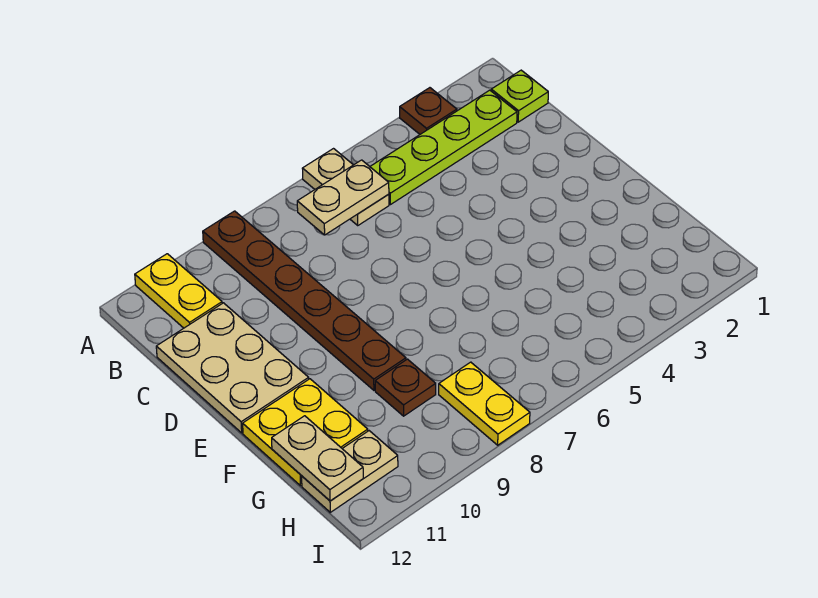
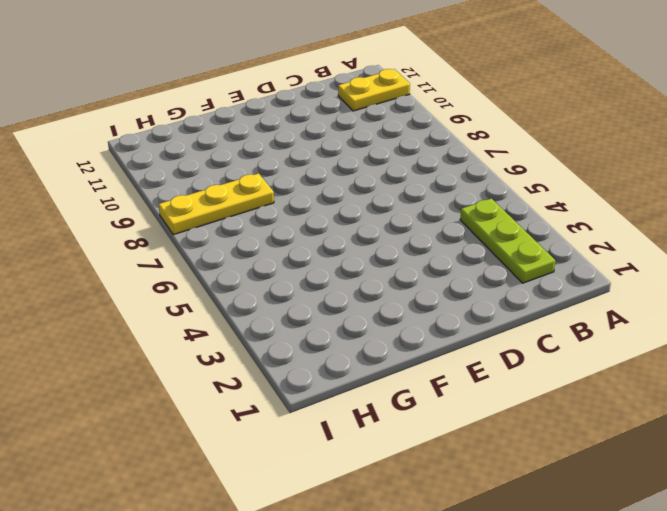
lime 1x3 plate [460,198,555,283] -> lime 1x4 plate [370,90,517,205]
yellow 1x3 plate [159,173,274,235] -> yellow 1x2 plate [439,362,530,445]
none -> brown 1x1 plate [400,88,457,134]
none -> tan 1x2 plate [302,149,389,225]
none -> brown 1x6 plate [203,211,406,390]

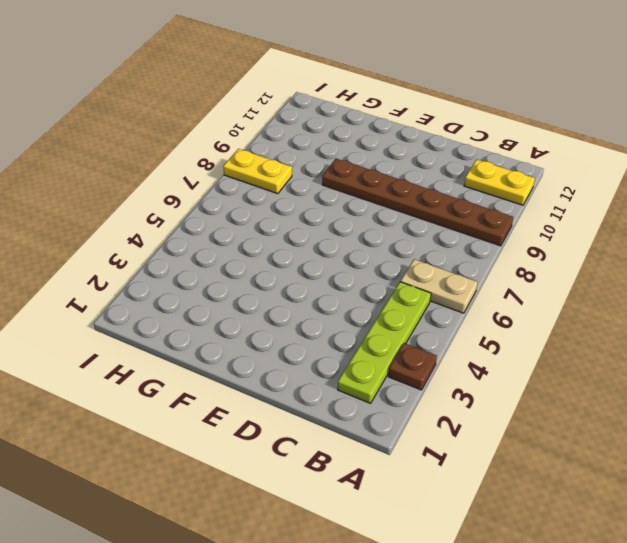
none -> lime 1x1 plate [491,70,548,122]
none -> tan 2x3 plate [156,303,309,433]
none -> yellow 2x2 plate [243,379,368,486]

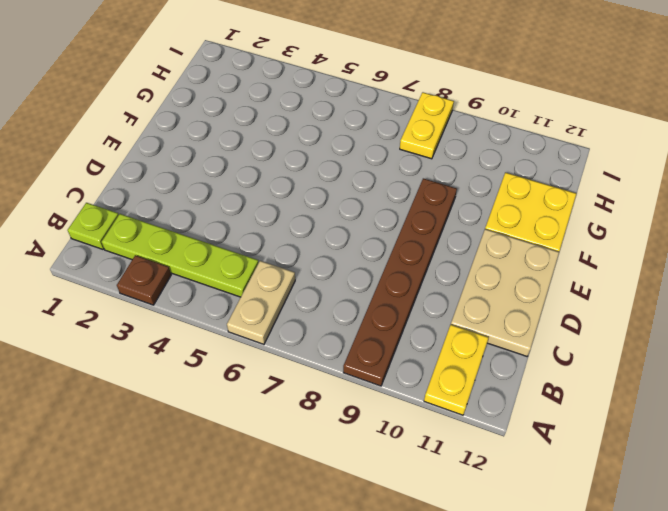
none -> brown 1x1 plate [375,359,436,416]
none -> tan 1x2 plate [302,431,398,512]
none -> tan 1x2 plate [297,160,389,235]

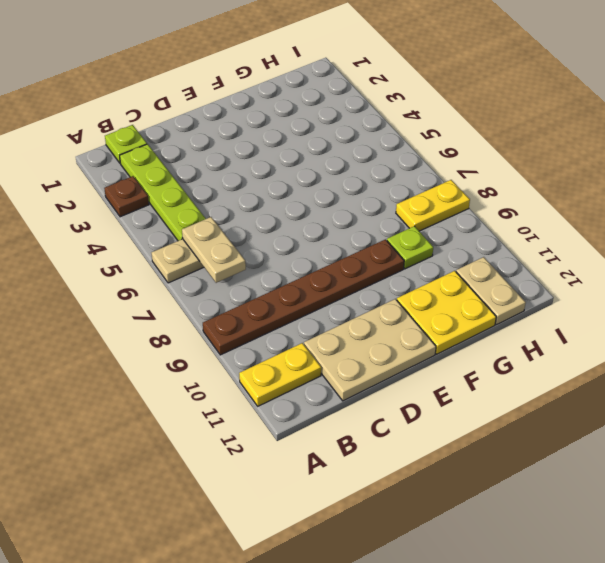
lime 1x1 plate [387,226,433,269] -> brown 1x1 plate [375,359,436,416]
none -> tan 1x2 plate [272,416,363,501]

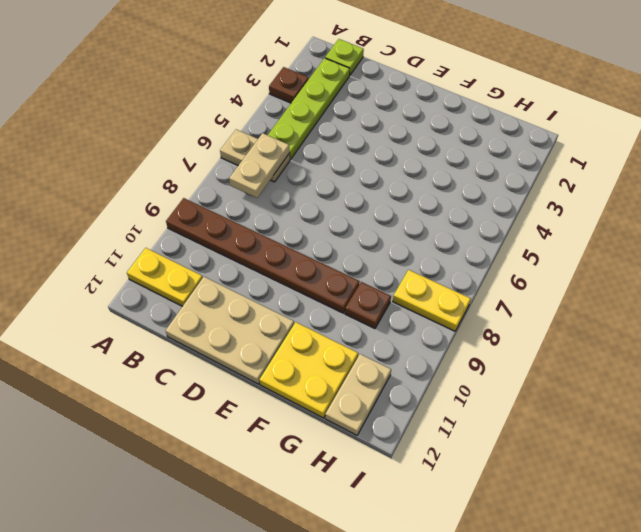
none -> tan 1x2 plate [272,416,363,501]

